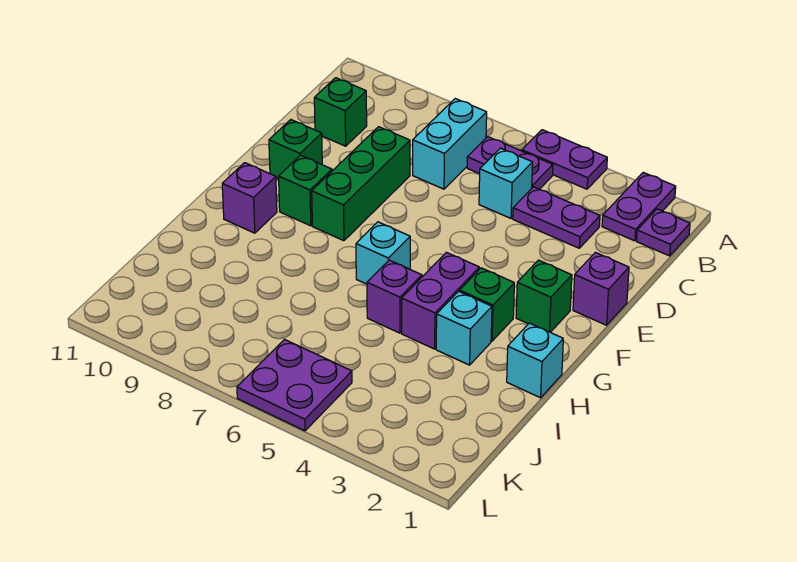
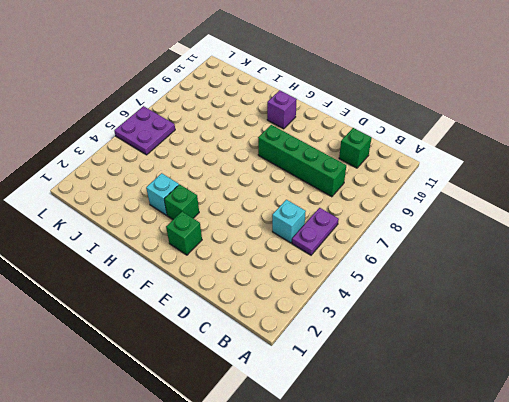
green 1x4 brick [258,125,346,197] -> green 1x3 brick [312,127,410,241]
none -> purple 1x2 plate [602,173,676,241]
none -> purple 1x2 plate [522,130,607,189]
none -> purple 1x1 plate [637,209,690,256]

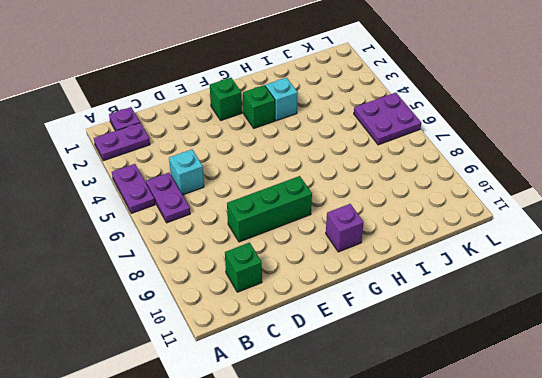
none -> cyan 1x2 brick [413,99,487,189]
none -> purple 1x2 plate [513,187,600,248]
none -> purple 1x1 brick [573,252,629,325]

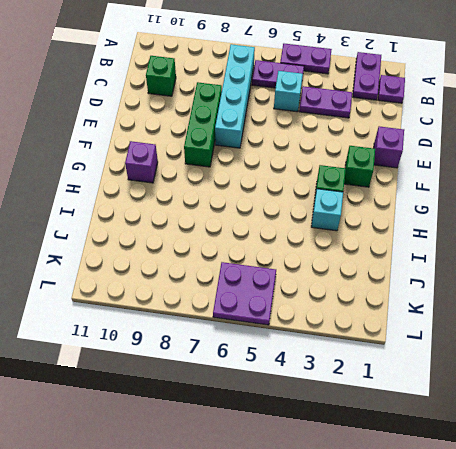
cyan 1x4 brick [215,44,255,148] -> cyan 1x2 brick [413,99,487,189]
none -> green 1x1 brick [269,120,322,179]
none -> green 1x1 brick [279,155,332,226]
none -> purple 1x2 brick [402,252,479,349]

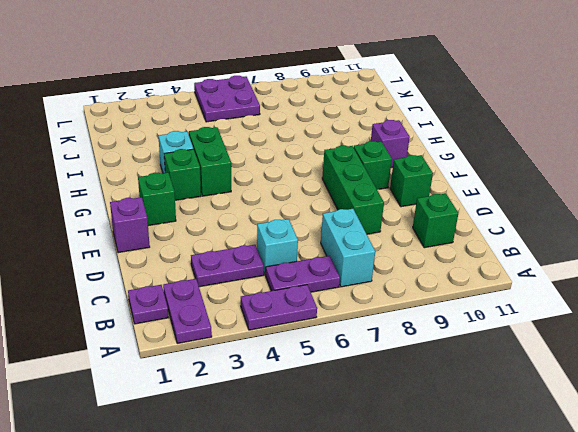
green 1x2 brick [189,127,231,196] -> purple 1x2 brick [402,252,479,349]
none -> cyan 1x1 brick [356,222,410,284]
none -> cyan 1x1 brick [507,323,563,398]
none -> purple 1x1 brick [367,260,422,333]

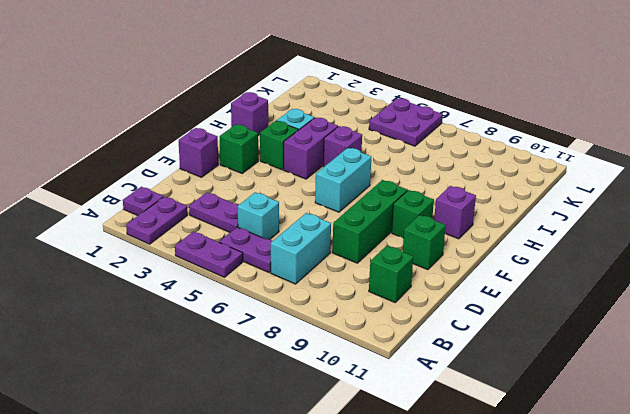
cyan 1x2 brick [315,148,371,212] -> cyan 1x1 brick [356,222,410,284]
purple 1x1 brick [231,92,268,135] -> cyan 1x1 brick [507,323,563,398]

